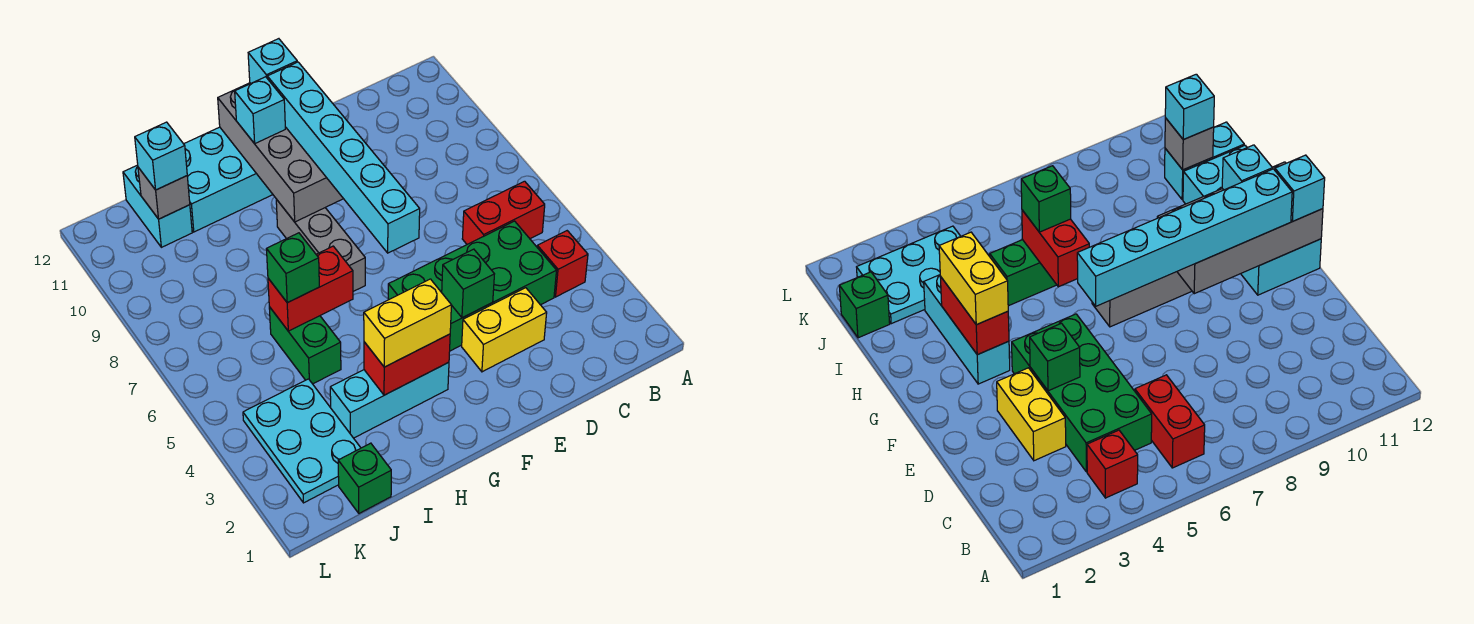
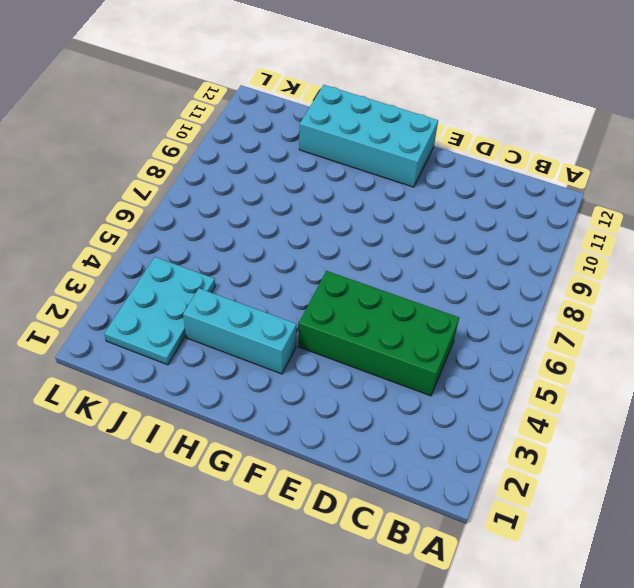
none -> red 1x1 brick [537,231,588,297]
none -> red 1x2 brick [462,181,545,244]
none -> yellow 1x2 brick [462,288,547,372]

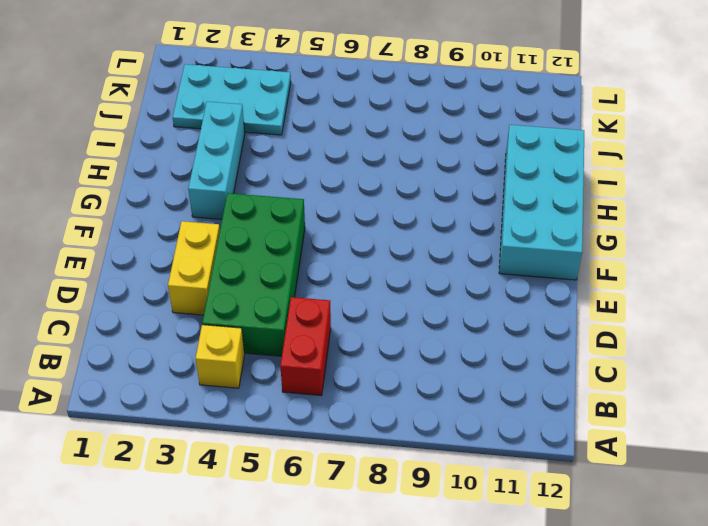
yellow 1x1 brick [196,325,245,388] -> red 1x1 brick [537,231,588,297]
none -> grey 1x3 brick [276,199,365,291]
none -> green 1x2 brick [269,307,341,384]
none -> green 1x1 brick [338,443,391,513]

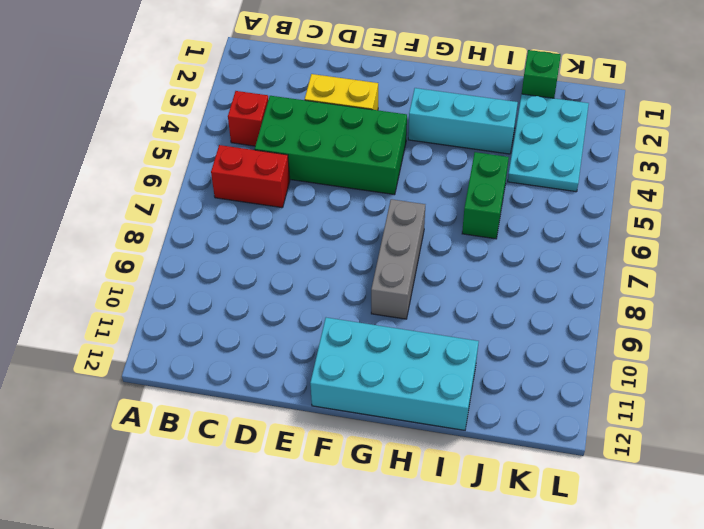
none -> cyan 1x2 brick [123,165,192,247]
none -> green 1x1 brick [442,249,494,318]
none -> grey 2x4 brick [218,83,343,222]

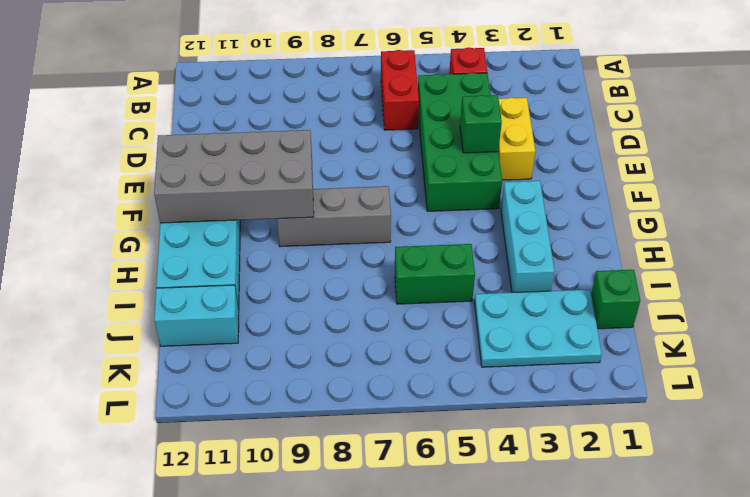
none -> red 1x2 brick [364,334,450,395]
none -> red 1x2 brick [268,246,353,331]
none -> grey 1x1 brick [138,167,190,219]

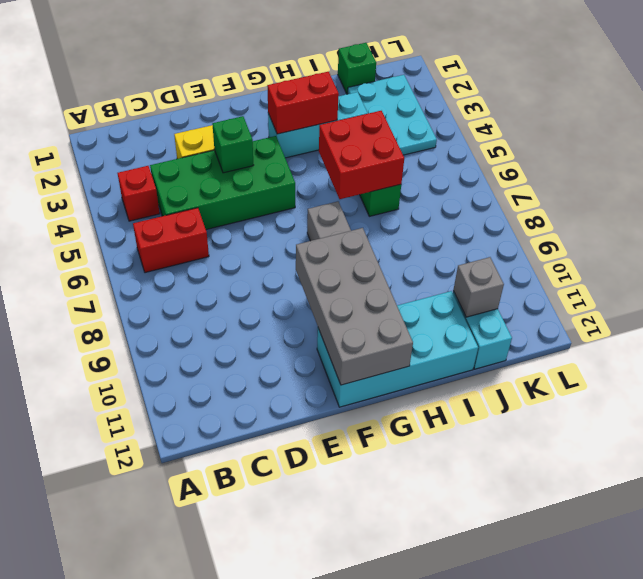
red 2x2 brick [319,111,404,199] -> red 1x2 brick [268,246,353,331]
none -> cyan 1x6 brick [267,62,420,253]
none -> cyan 1x1 brick [248,39,297,83]
none -> yellow 1x2 brick [364,279,451,367]

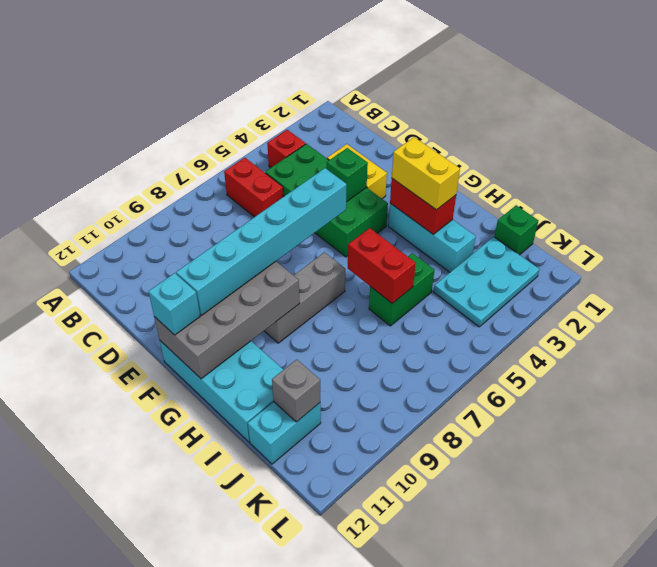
none -> cyan 1x1 brick [235,77,285,144]
none -> green 1x1 brick [267,233,319,303]
none -> cyan 1x1 brick [135,122,187,190]

